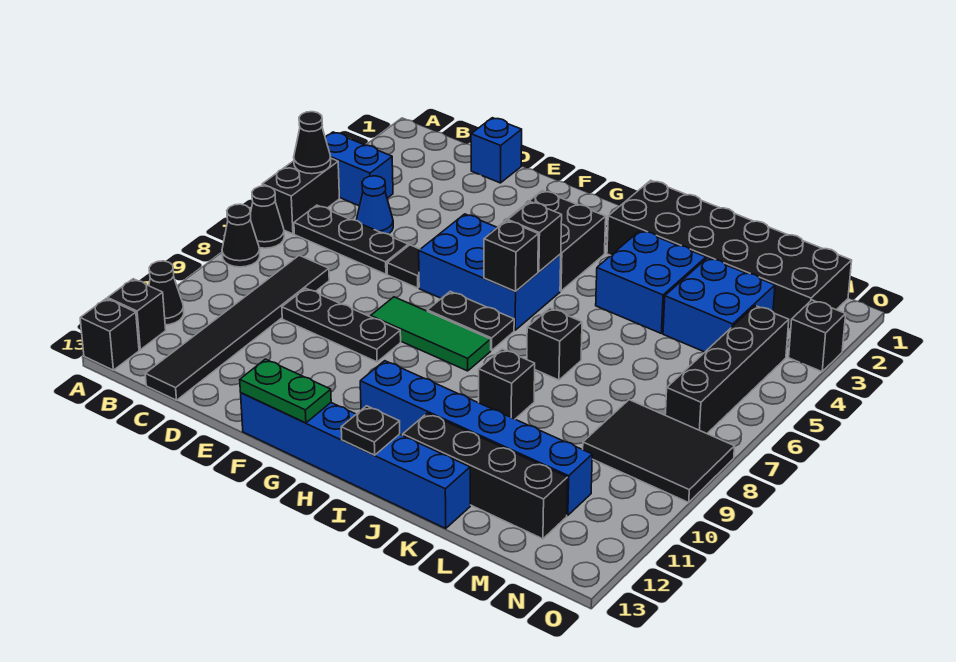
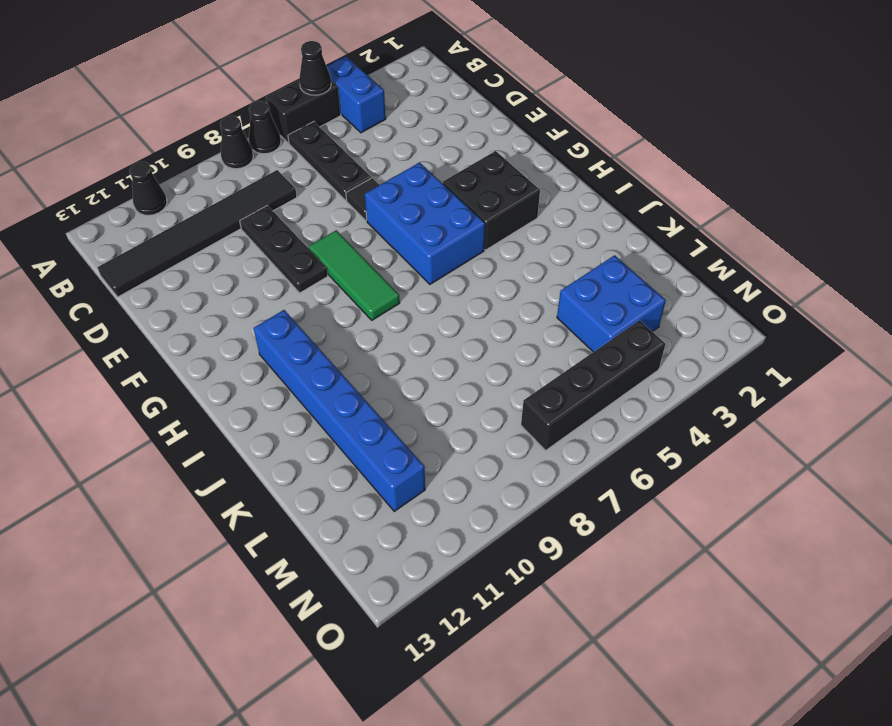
none -> black 1x1 brick [108,279,166,350]
none -> black 1x1 brick [80,299,139,370]
none -> blue 1x1 cone [356,176,393,234]
none -> blue 1x1 brick [471,118,522,183]

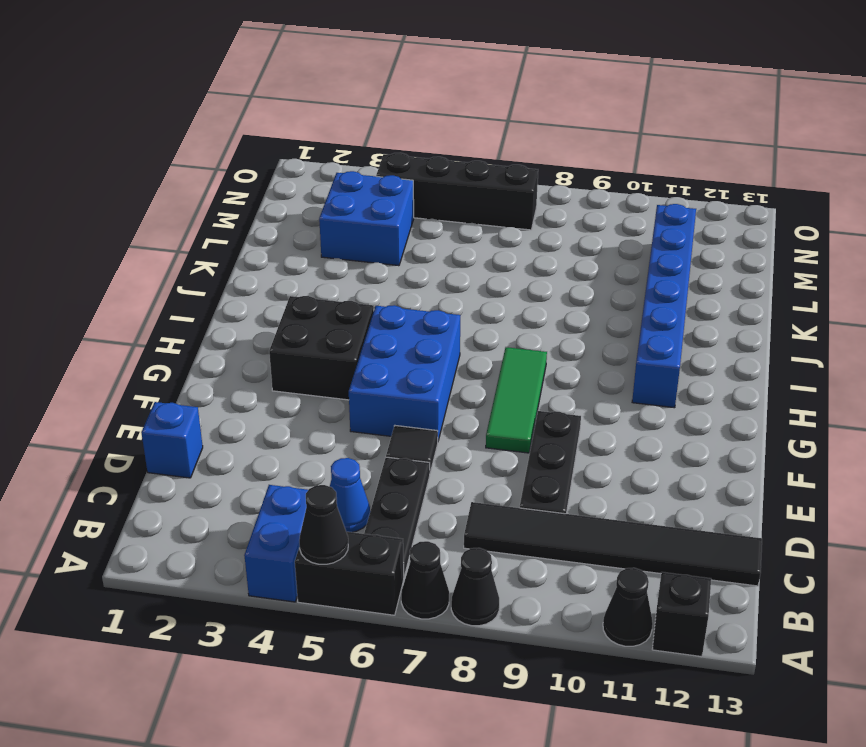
none -> black 1x1 brick [80,299,139,370]
none -> blue 1x6 brick [241,393,470,528]
none -> black 1x2 plate [427,291,514,350]
none -> black 2x6 brick [607,180,852,330]

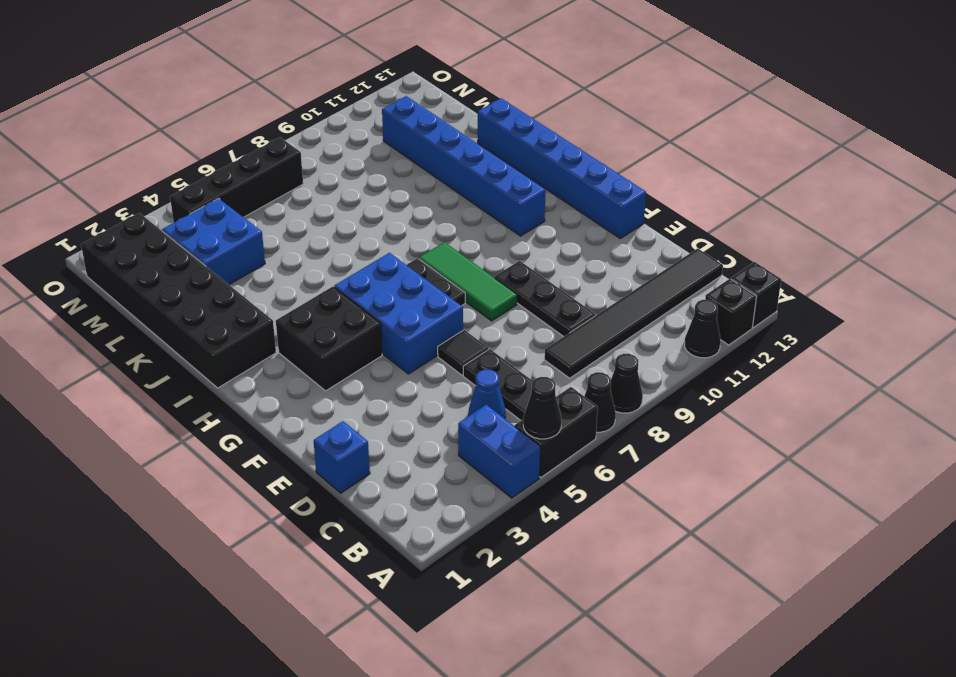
none -> blue 2x2 brick [596,230,706,333]
none -> black 1x1 brick [527,308,582,380]
none -> black 1x1 brick [479,349,535,419]
none -> black 1x4 brick [403,413,568,539]

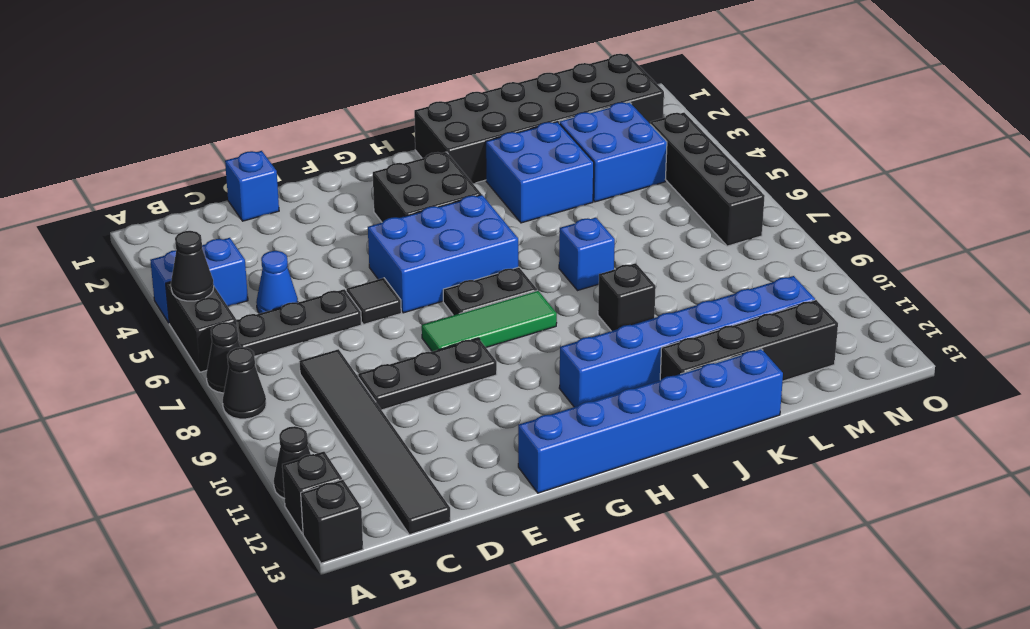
blue 1x1 brick [559,218,615,291] -> black 1x1 brick [527,308,582,380]
none -> black 2x3 tile [583,400,735,502]
none -> black 1x1 brick [789,300,846,372]
none -> green 1x2 plate [240,359,331,423]
none -> black 1x1 brick [508,202,562,272]

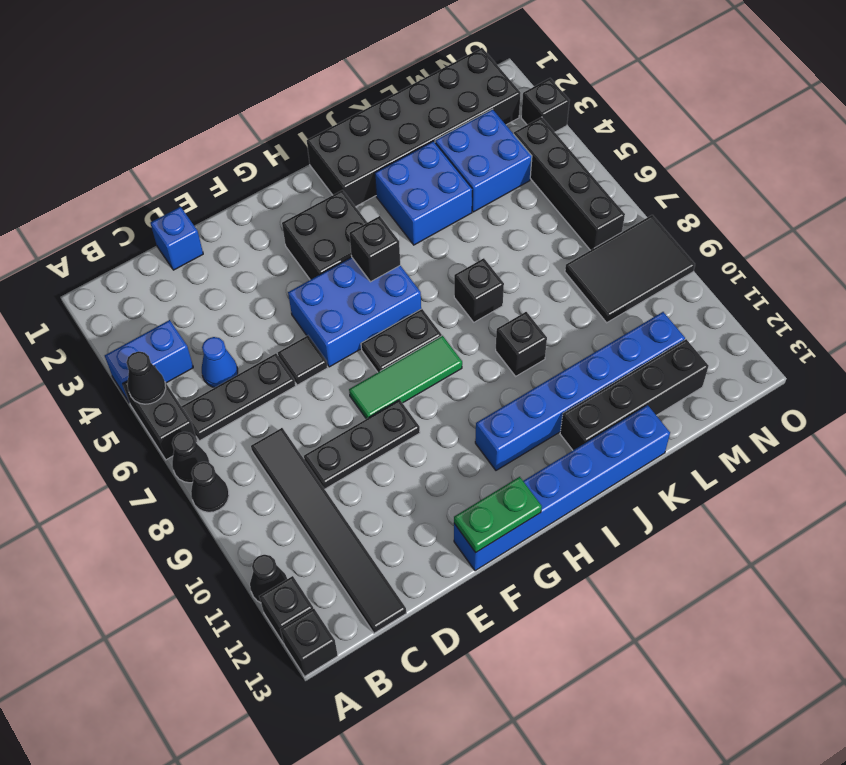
none -> black 1x1 brick [484,221,538,291]
none -> black 1x1 plate [341,406,400,455]

